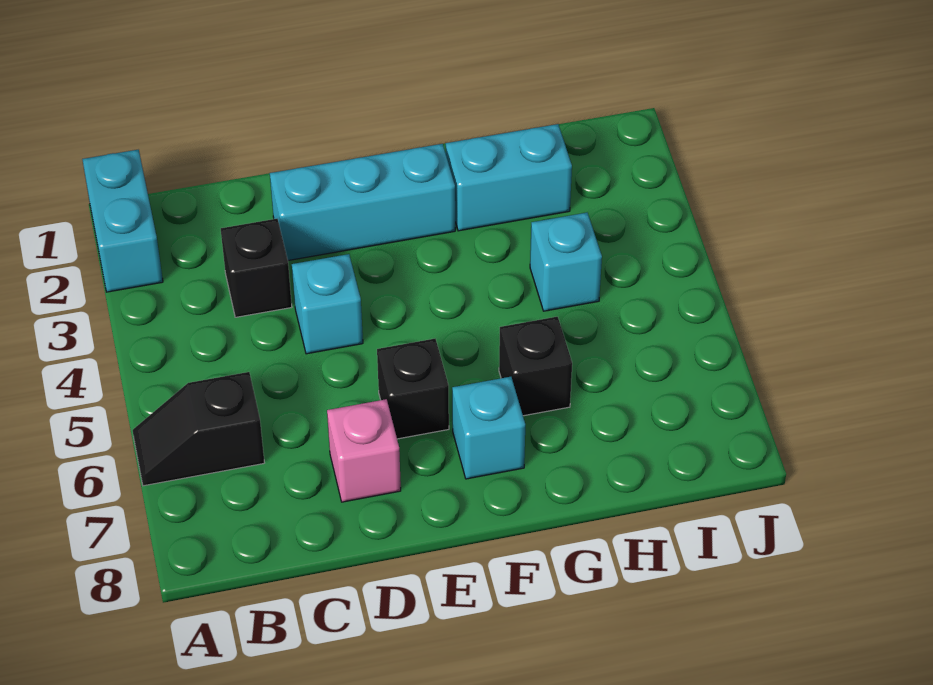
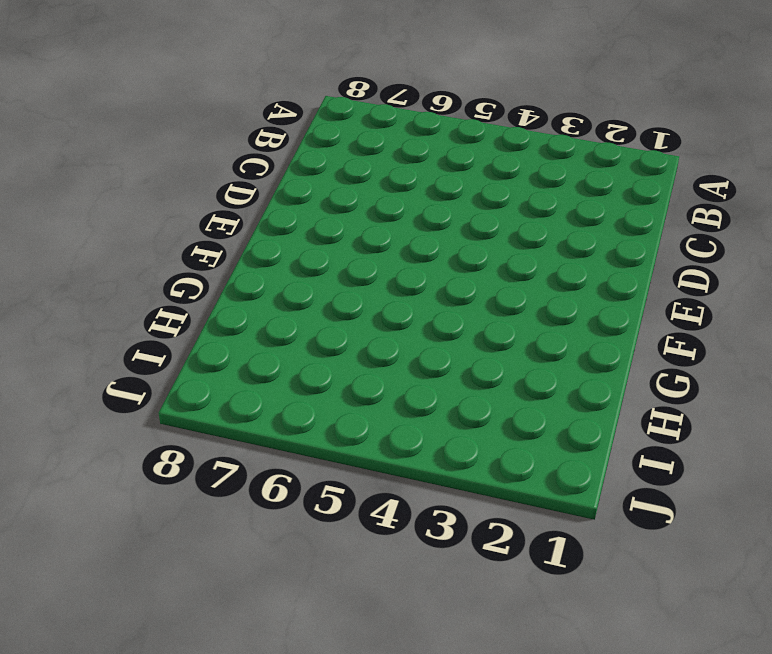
none -> cyan 1x2 brick [82,150,163,292]
none -> black 1x2 slope [133,372,264,486]

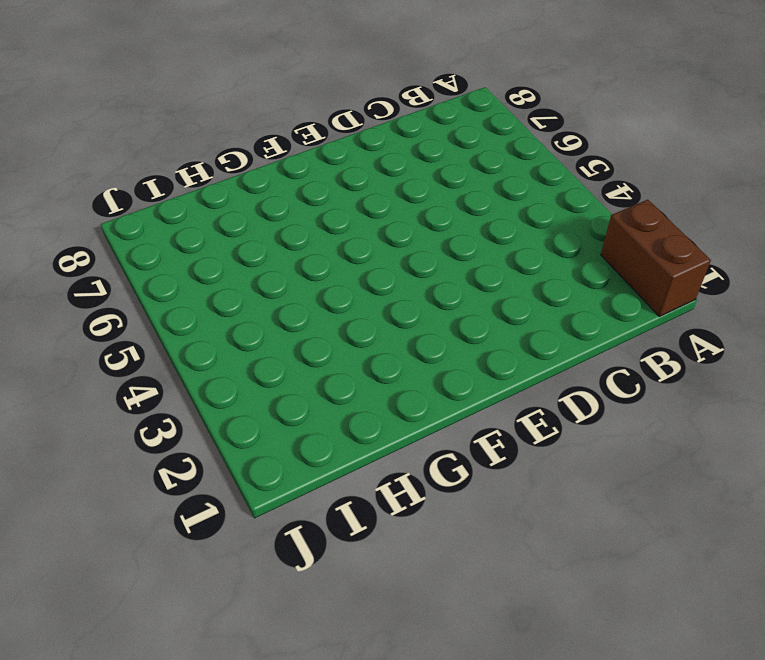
brown 1x2 brick [601,200,711,316] -> cyan 1x2 brick [82,150,163,292]
none -> black 1x2 slope [133,372,264,486]
none -> black 1x1 brick [221,219,292,317]

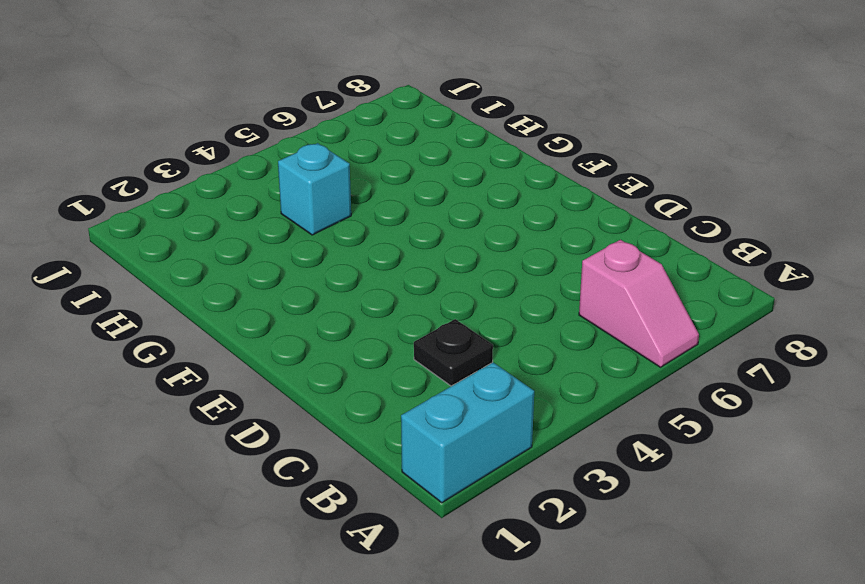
pink 1x2 slope [579,240,699,367] -> black 1x2 slope [133,372,264,486]
black 1x1 plate [414,319,493,386] -> black 1x1 brick [221,219,292,317]
none -> cyan 1x3 brick [270,144,455,260]
none -> cyan 1x1 brick [292,254,363,354]

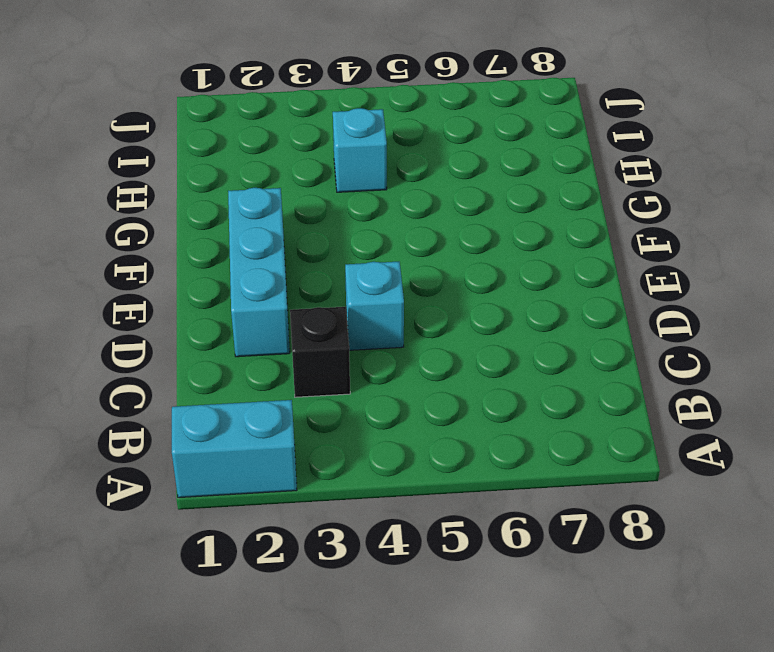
none -> black 1x2 slope [133,372,264,486]
none -> pink 1x1 brick [327,399,401,502]

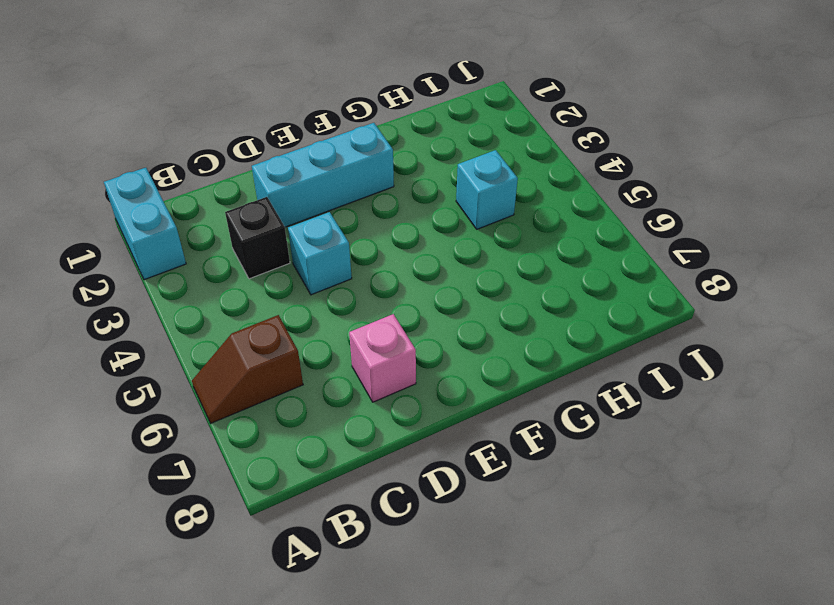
brown 1x2 slope [192,315,303,423] -> black 1x2 slope [133,372,264,486]
none -> black 1x1 brick [377,339,449,439]
none -> cyan 1x1 brick [452,377,525,479]

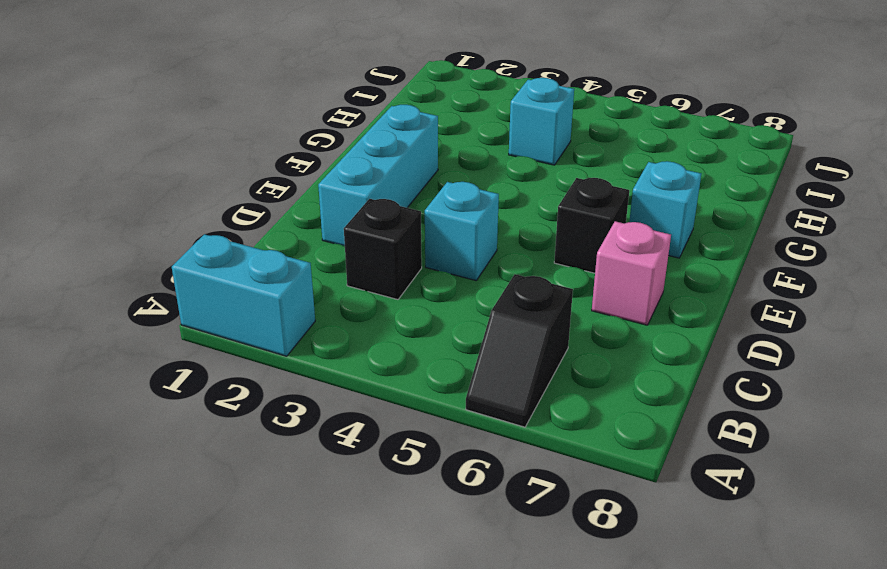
none -> cyan 1x2 brick [446,124,572,231]
none -> black 1x1 brick [499,317,572,416]

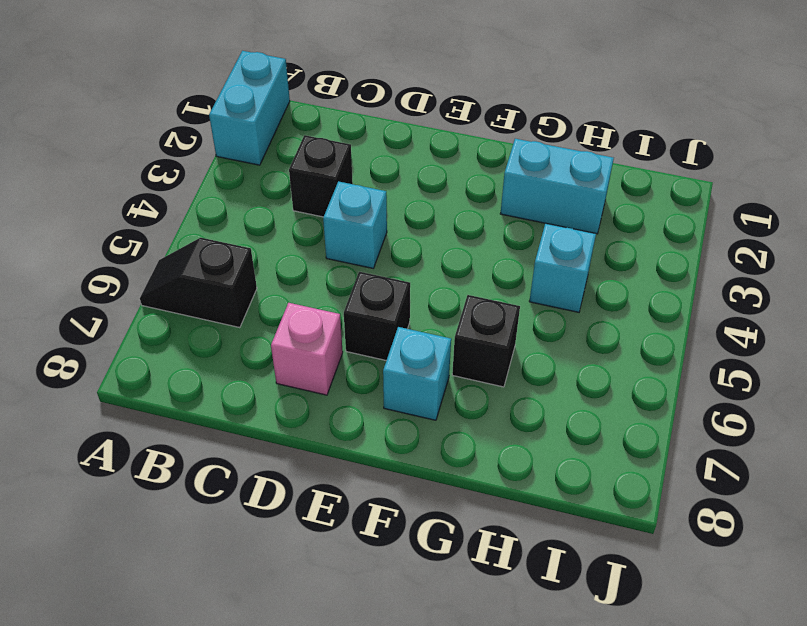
none -> cyan 1x3 brick [270,144,455,260]

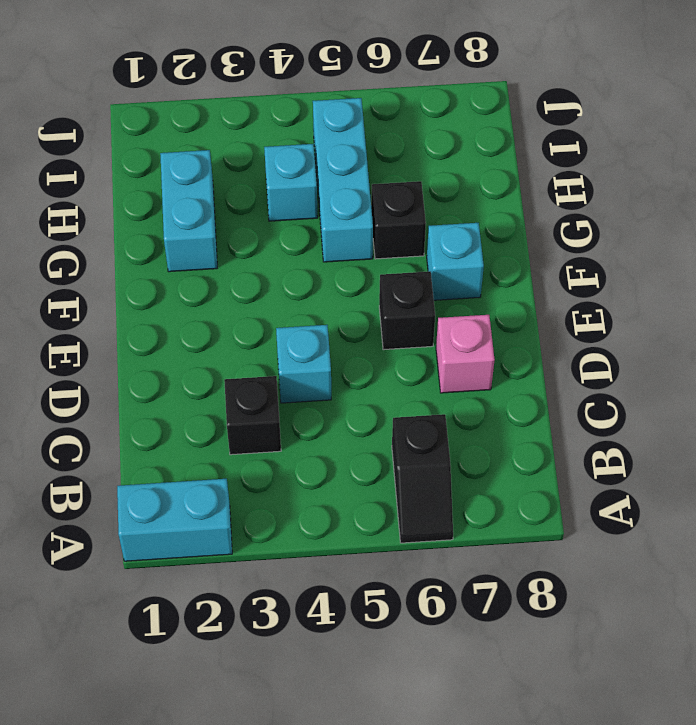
cyan 1x3 brick [313,98,373,262] -> cyan 1x3 brick moved to [270,144,455,260]

